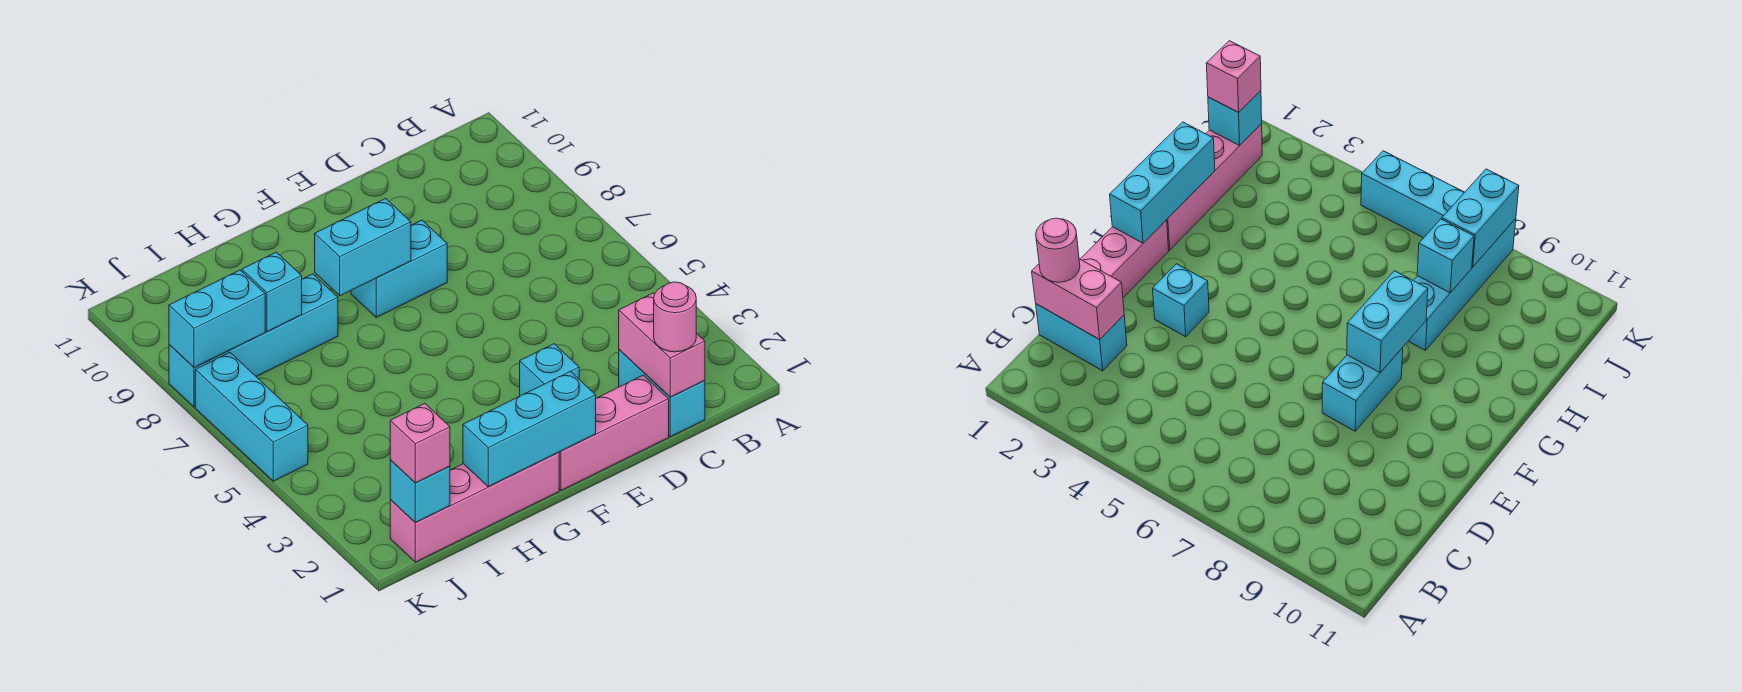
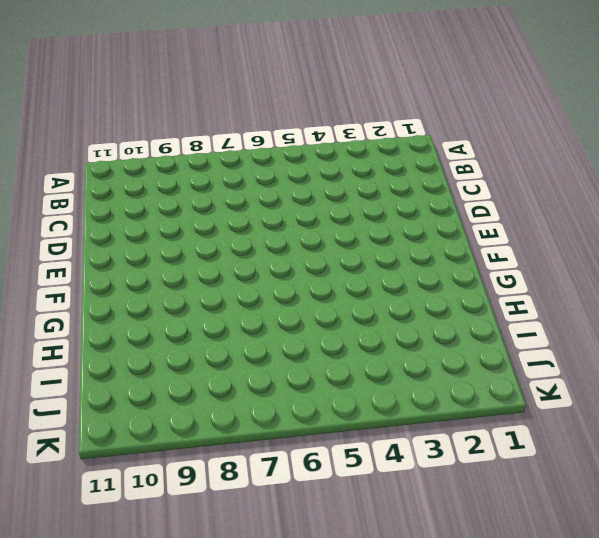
none -> cyan 1x2 brick [619,350,705,437]
none -> pink 1x3 brick [559,375,669,490]
none -> cyan 1x1 brick [520,344,579,396]

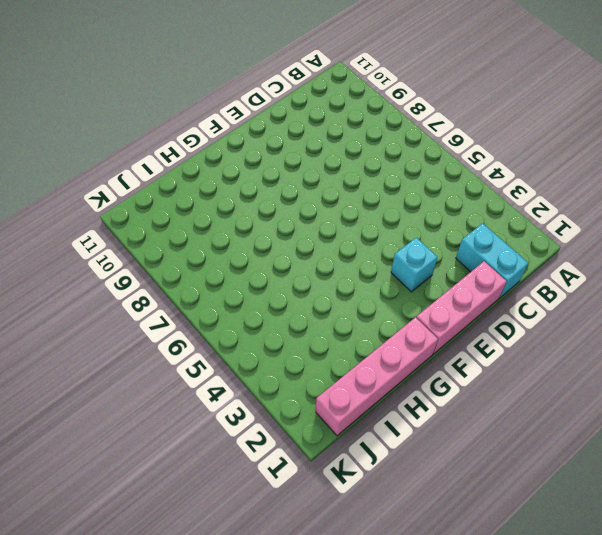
none -> cyan 1x2 brick [351,220,447,317]
none -> cyan 1x4 brick [169,274,338,407]
none -> cyan 1x3 brick [195,352,308,481]

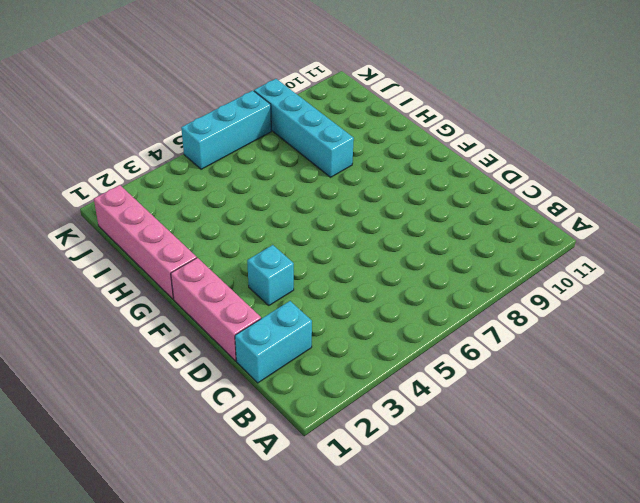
none -> cyan 1x2 brick [351,220,447,317]
none -> pink 1x2 brick [619,293,705,397]
none -> cyan 1x3 brick [463,371,596,487]

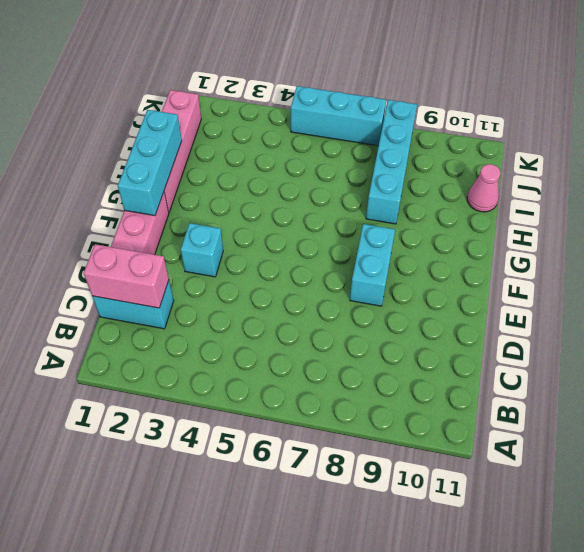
pink 1x1 cone [467,164,501,212] -> none
none -> cyan 1x2 brick [315,198,411,296]
none -> cyan 1x1 brick [242,252,302,332]
none -> cyan 1x1 brick [390,460,450,523]

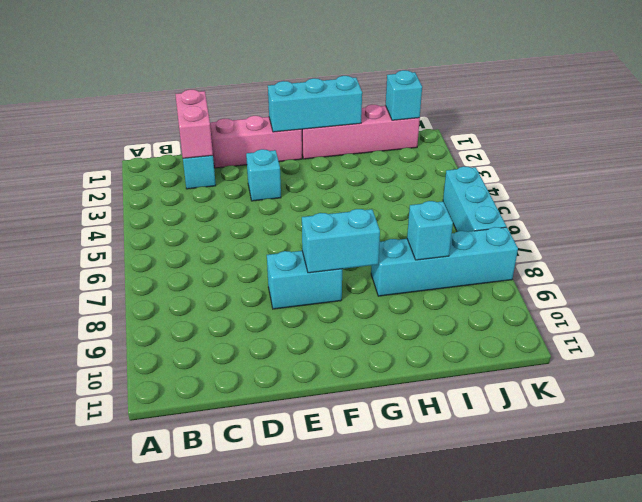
none -> cyan 1x2 brick [169,270,265,368]
none -> pink 1x1 round brick [654,282,696,352]
none -> pink 1x1 brick [390,403,450,483]

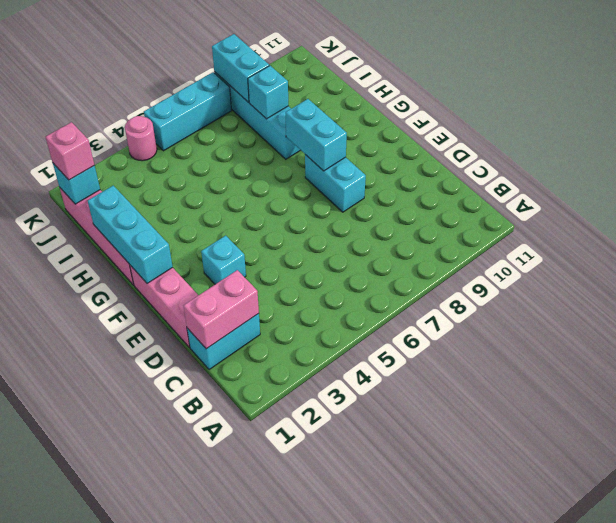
pink 1x1 round brick [125,116,157,161] -> pink 1x1 round brick moved to [654,282,696,352]

